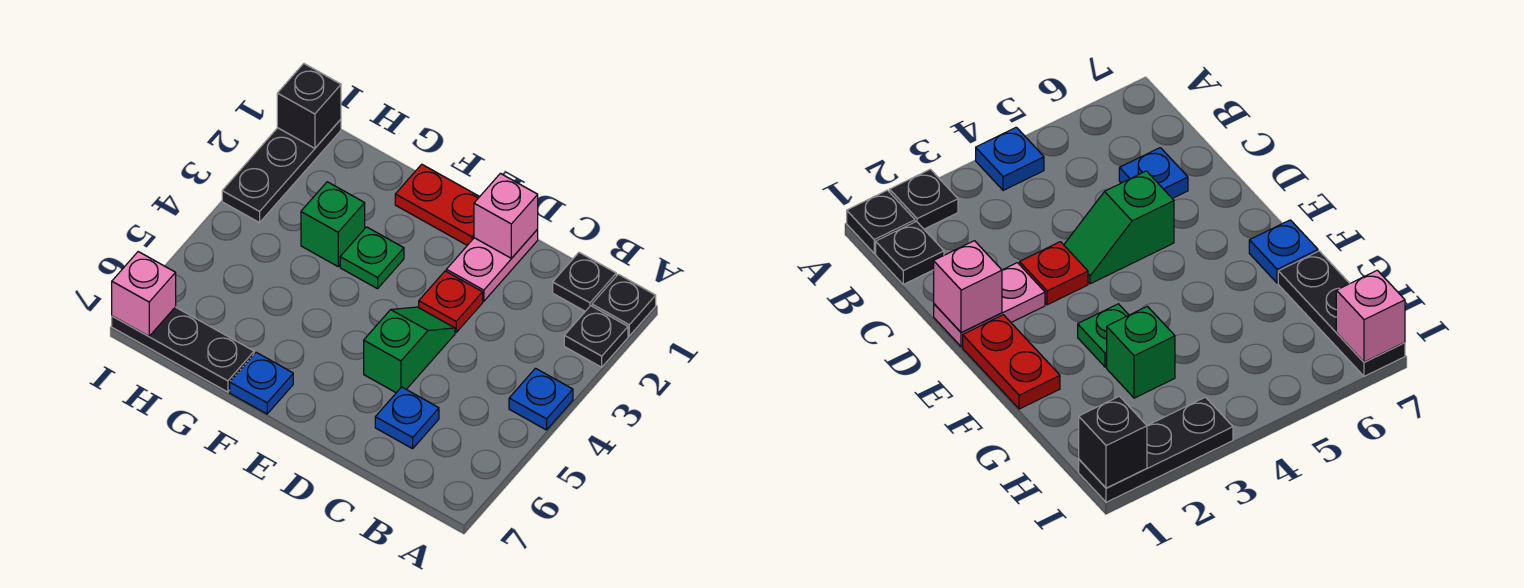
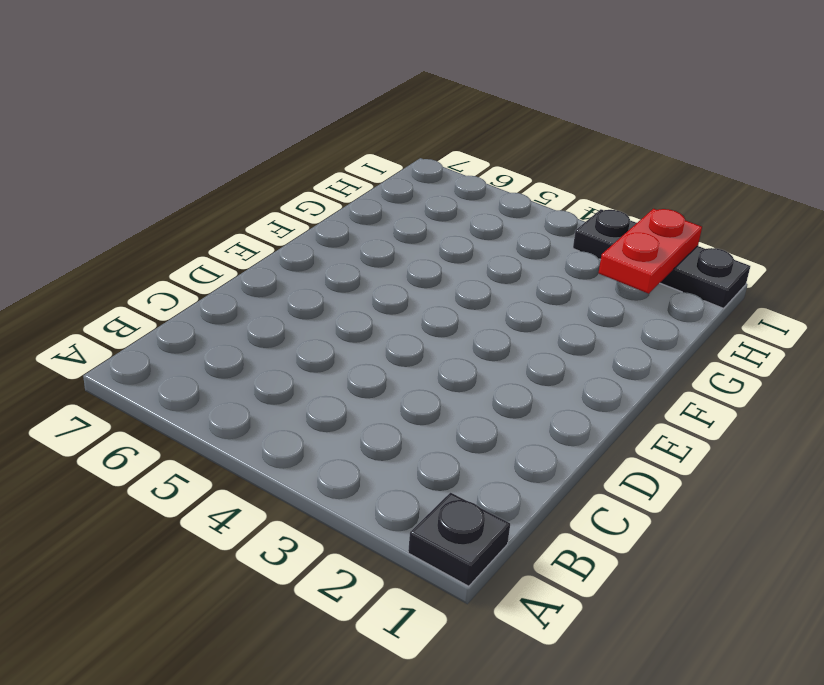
red 1x2 plate [599,209,702,294] -> red 1x2 plate moved to [395,164,479,245]
none -> black 1x1 plate [564,306,628,367]
none -> blue 1x1 plate [509,368,573,430]
none -> black 1x1 plate [553,252,616,311]

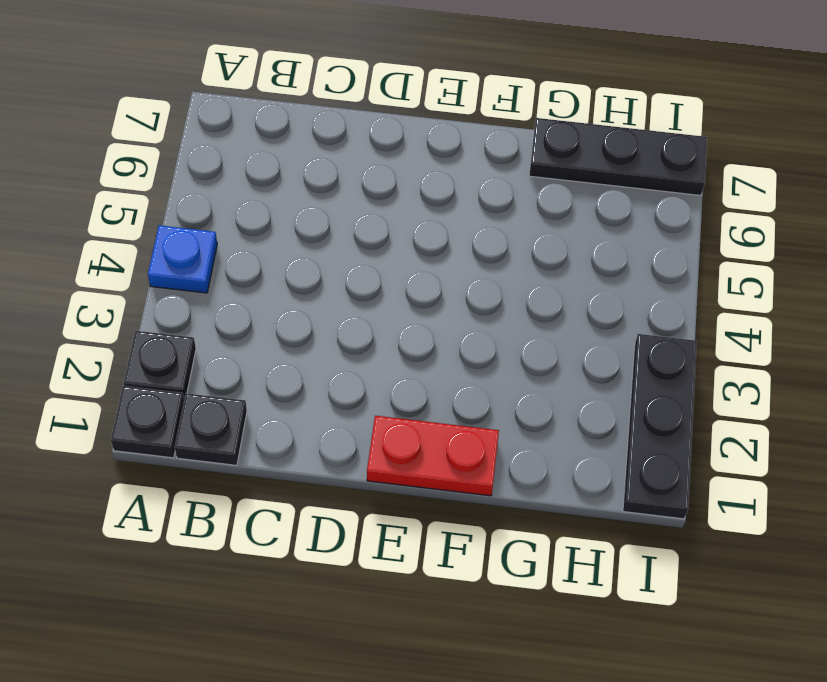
none -> blue 1x1 plate [375,387,439,449]
none -> pink 1x2 plate [446,229,538,301]
none -> red 1x1 plate [419,271,483,332]

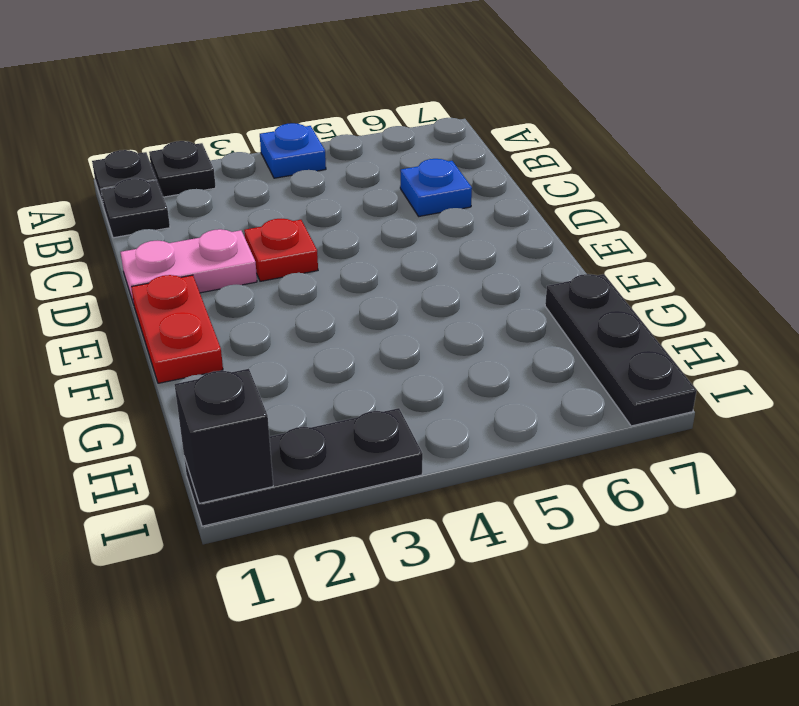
none -> green 1x2 slope [364,307,455,393]
none -> green 1x1 plate [340,227,404,289]
none -> blue 1x1 plate [230,352,293,414]

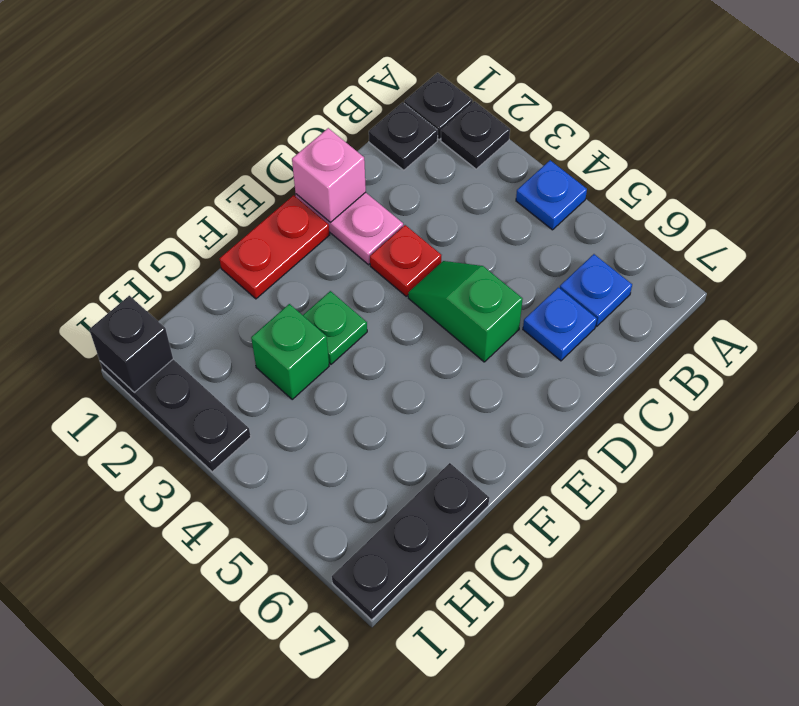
blue 1x1 plate [560,254,632,327] -> blue 1x1 plate moved to [230,352,293,414]
none -> pink 1x1 brick [112,252,176,336]

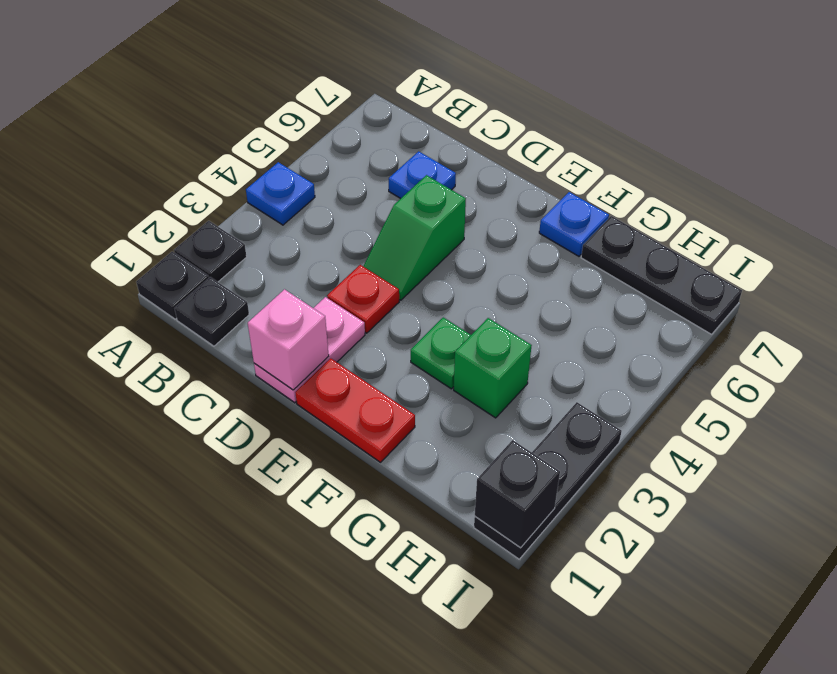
none -> pink 1x1 brick [112,252,176,336]

